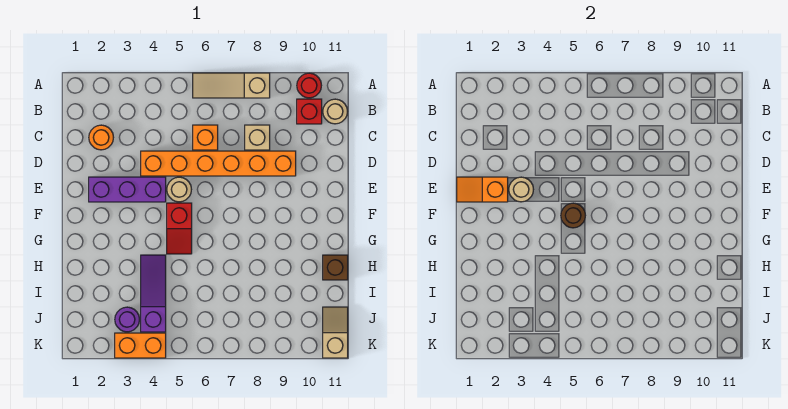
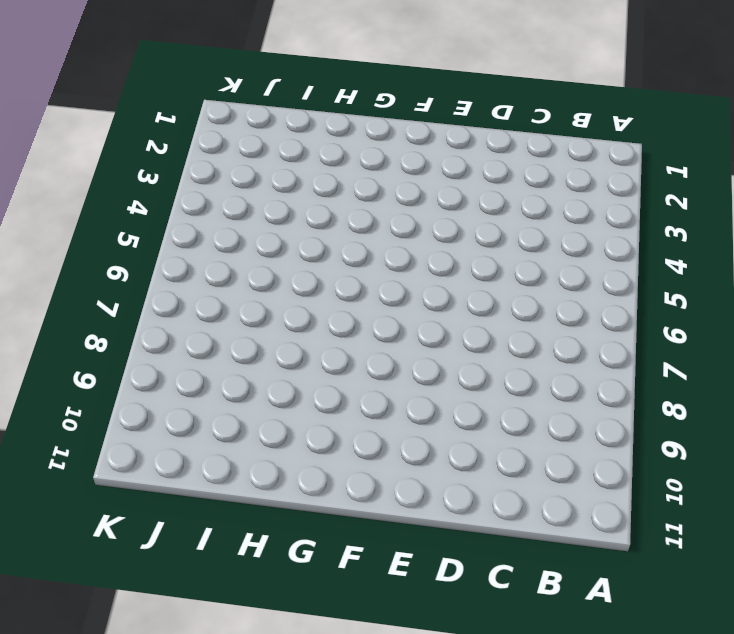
none -> tan 1x3 slope [193,73,270,98]
none -> red 1x1 round brick [297,73,321,98]
none -> red 1x1 brick [297,99,322,124]

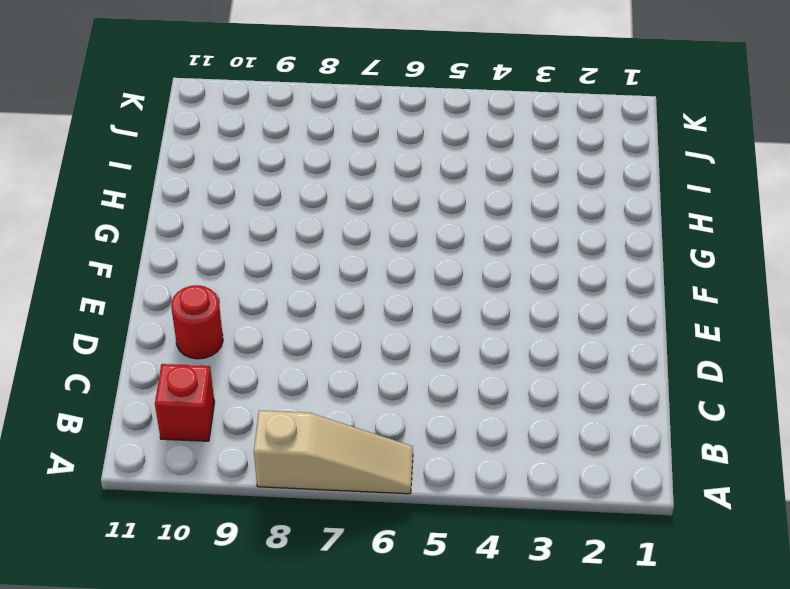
red 1x1 round brick [171,285,223,359] -> red 1x1 round brick moved to [297,73,321,98]
none -> tan 1x1 round brick [323,99,347,124]
none -> orange 1x1 round brick [89,125,113,150]
none -> orange 1x1 brick [193,125,218,150]

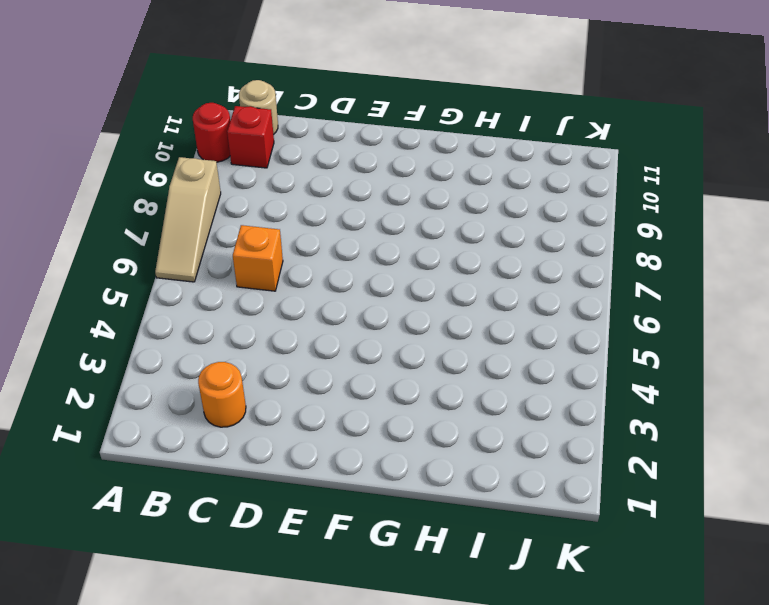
none -> tan 1x1 brick [245,125,270,150]
none -> orange 1x6 brick [141,151,296,176]
none -> purple 1x3 brick [89,177,166,202]

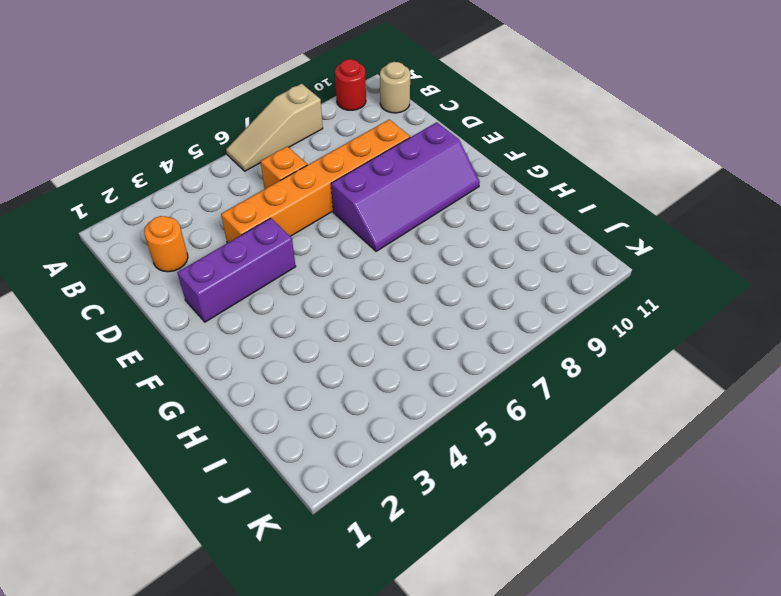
purple 2x4 slope [331,122,480,251] -> none
none -> red 1x1 brick [297,99,322,124]
none -> tan 1x1 brick [245,125,270,150]
none -> tan 1x1 round brick [167,177,191,202]

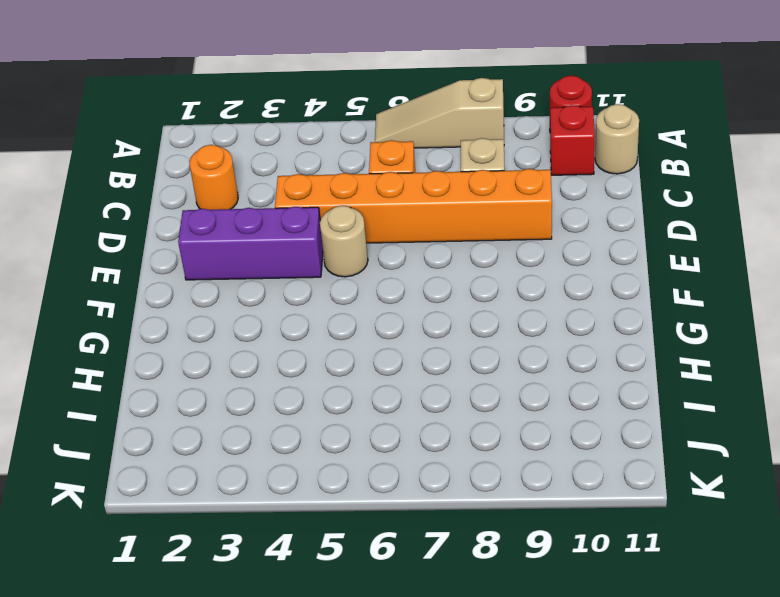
none -> red 1x2 slope [167,203,192,254]
none -> purple 1x3 slope [141,255,166,332]
none -> brown 1x1 brick [323,255,348,280]

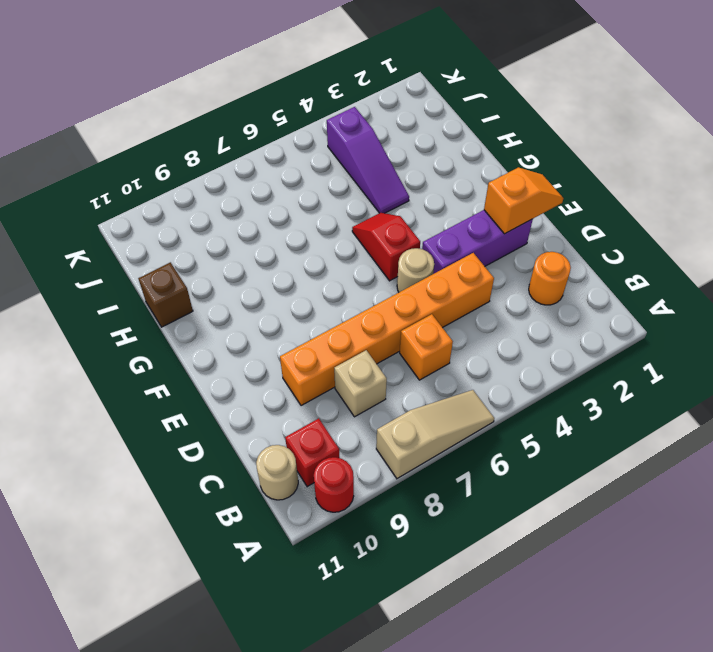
none -> purple 1x1 round brick [115,307,139,332]
none -> tan 1x2 slope [323,307,348,358]
none -> orange 1x2 brick [115,333,166,358]

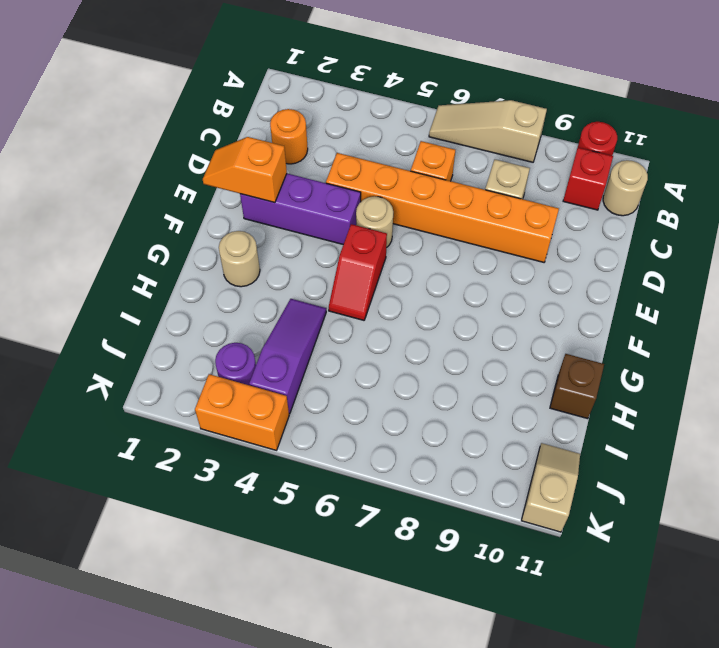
tan 1x1 round brick [219,231,260,287] -> tan 1x1 round brick moved to [509,177,533,202]
none -> brown 1x1 round brick [561,203,585,228]

